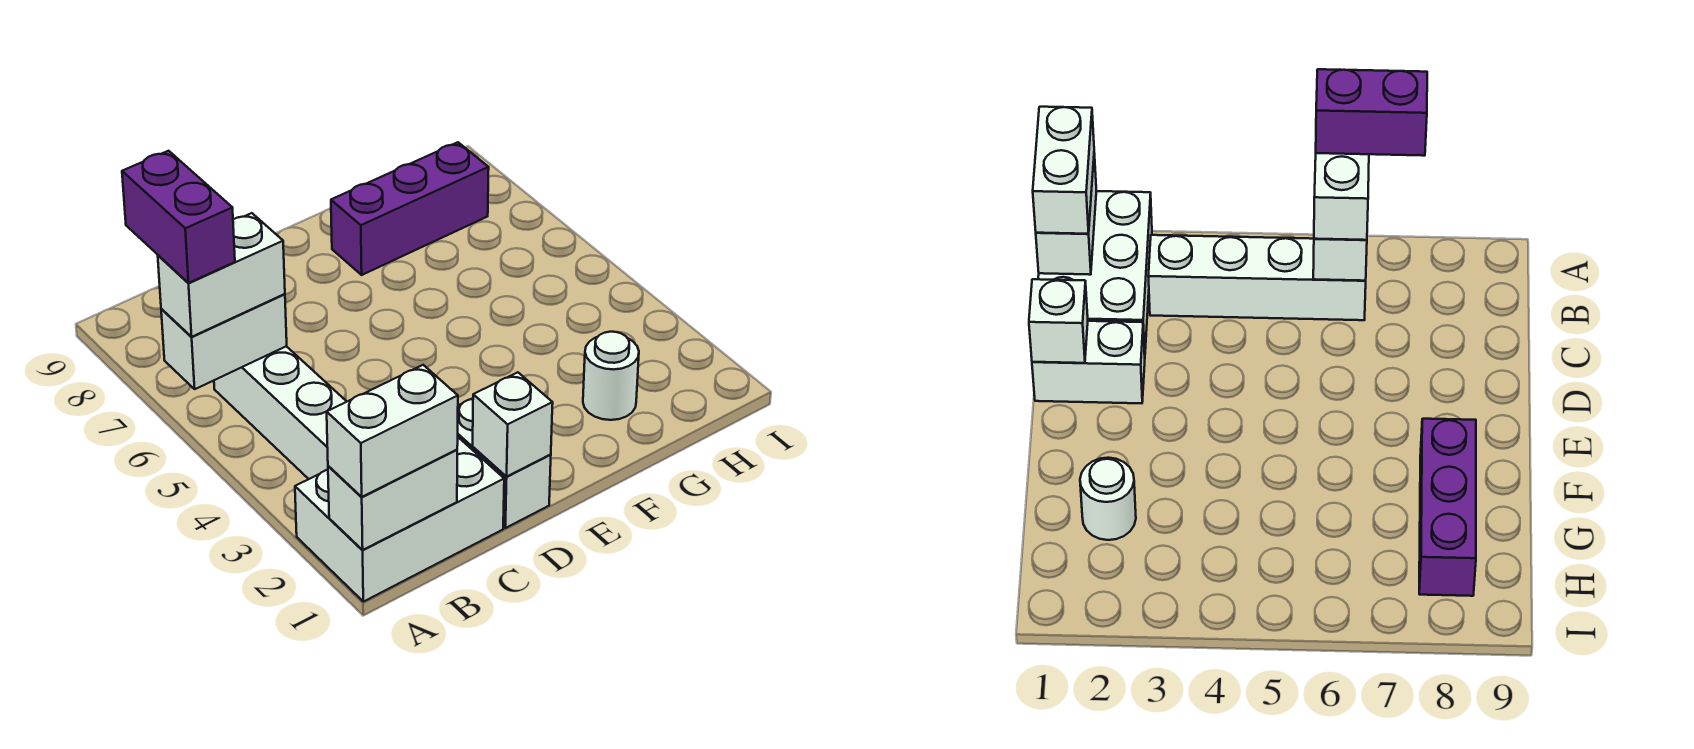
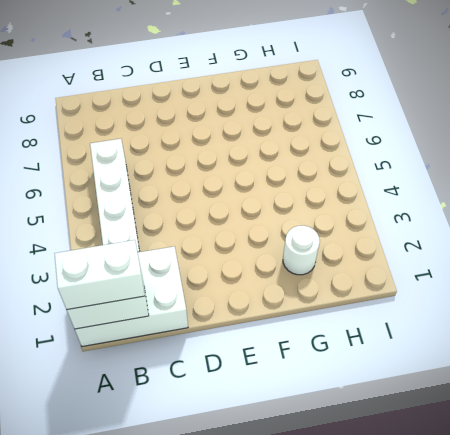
none -> white 1x2 brick [458,398,551,528]
none -> purple 1x3 brick [331,142,489,275]

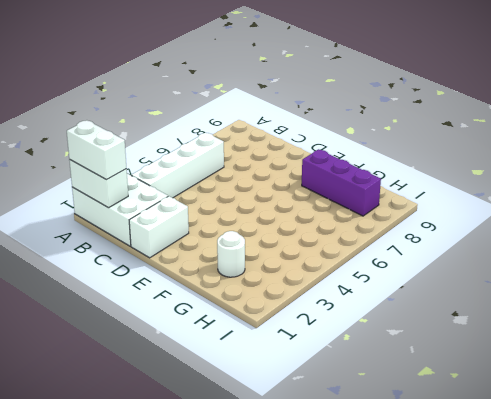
none -> white 1x2 brick [161,294,287,389]
none -> white 1x1 brick [473,372,553,476]

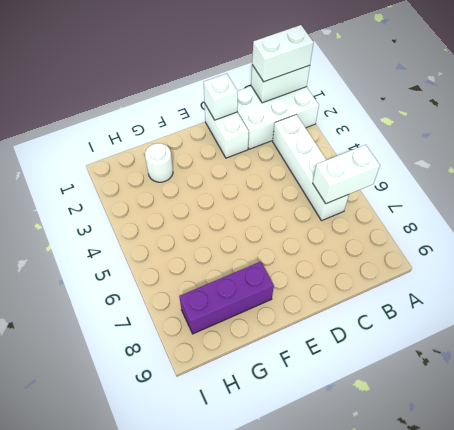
none -> white 1x2 brick [158,213,285,337]
none -> purple 1x2 brick [122,151,235,283]

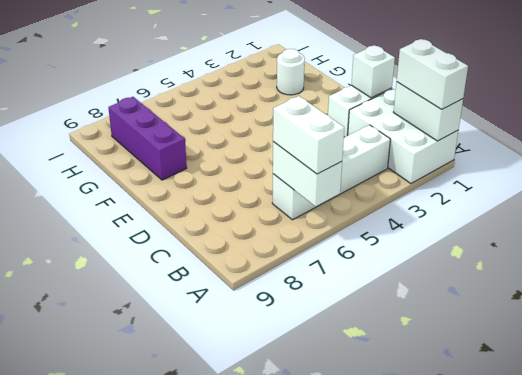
none -> purple 1x2 brick [122,151,235,283]

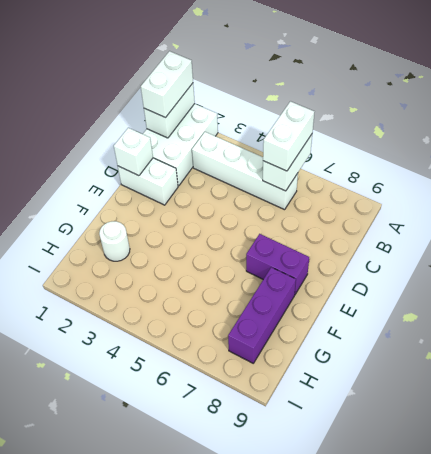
purple 1x2 brick [246,234,309,294] -> purple 1x2 brick moved to [122,151,235,283]

